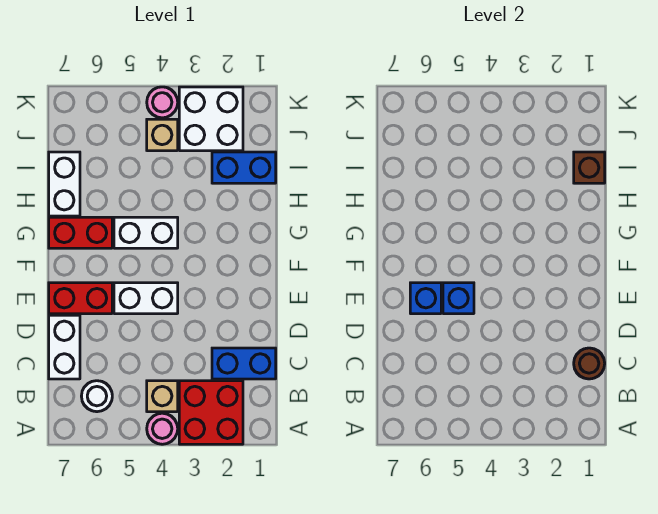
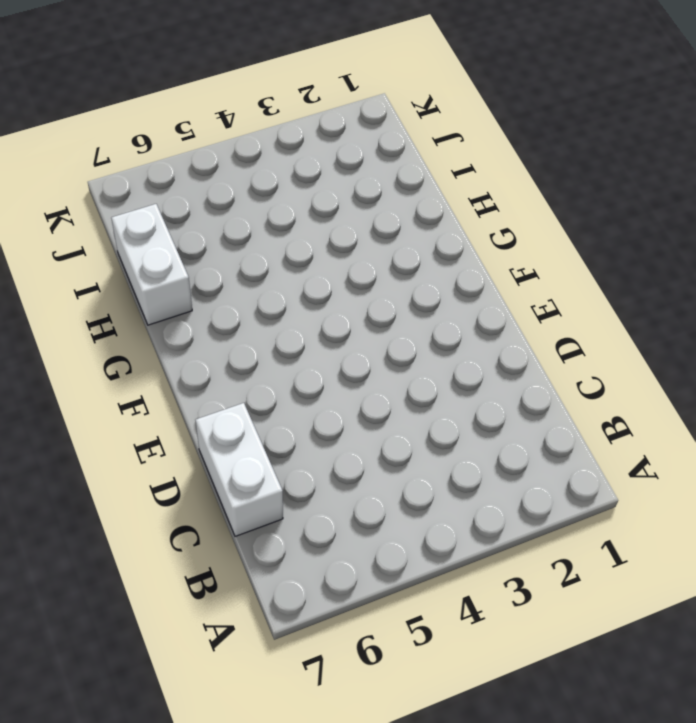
none -> red 2x2 brick [179,381,243,444]
none -> pink 1x1 round brick [147,413,178,444]
none -> tan 1x1 brick [147,381,178,412]

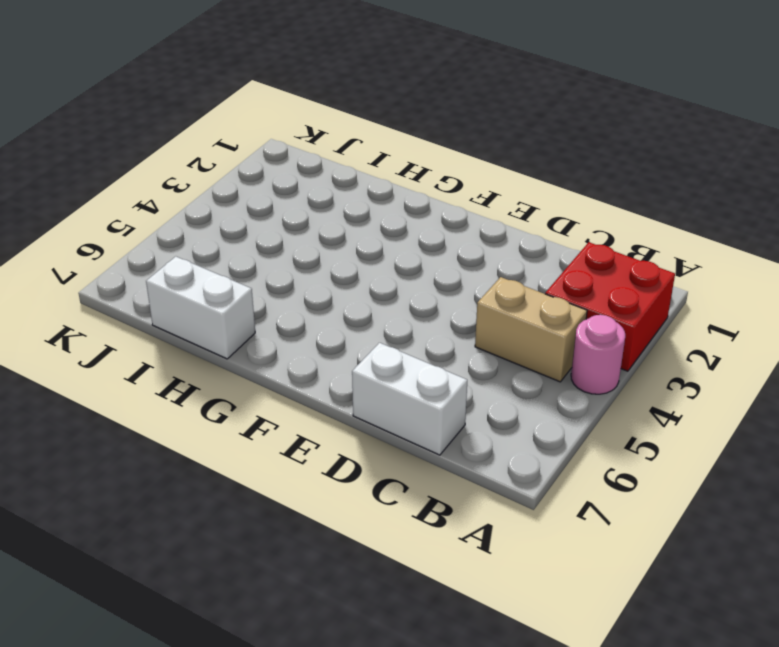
tan 1x2 brick [475,277,587,382] -> tan 1x1 brick [147,381,178,412]
none -> white 1x1 round brick [81,381,112,412]
none -> blue 1x2 brick [212,348,276,379]
none -> white 1x2 brick [114,283,178,314]

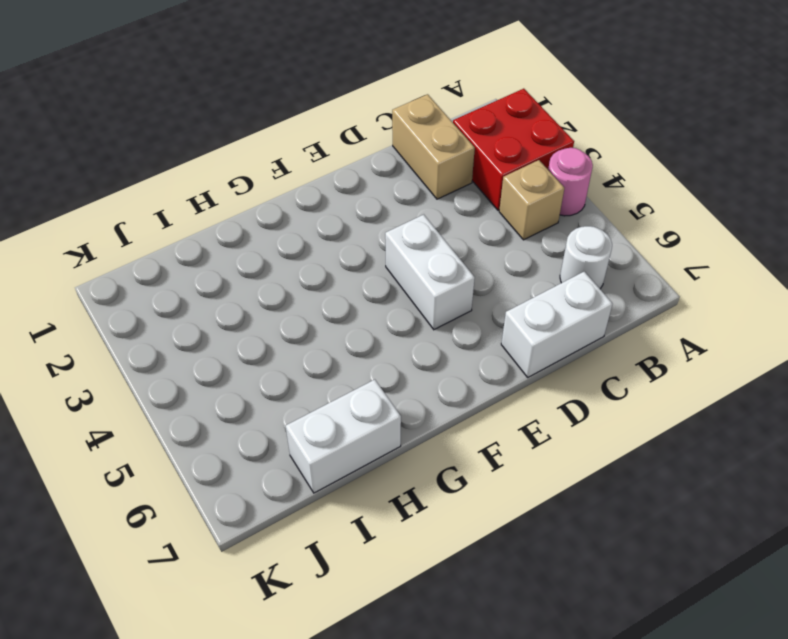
tan 1x2 brick [392,94,475,199] -> blue 1x2 brick [212,348,276,379]
none -> red 1x2 brick [49,283,112,314]
none -> white 1x2 brick [114,217,178,248]
none -> red 1x2 brick [49,217,112,248]

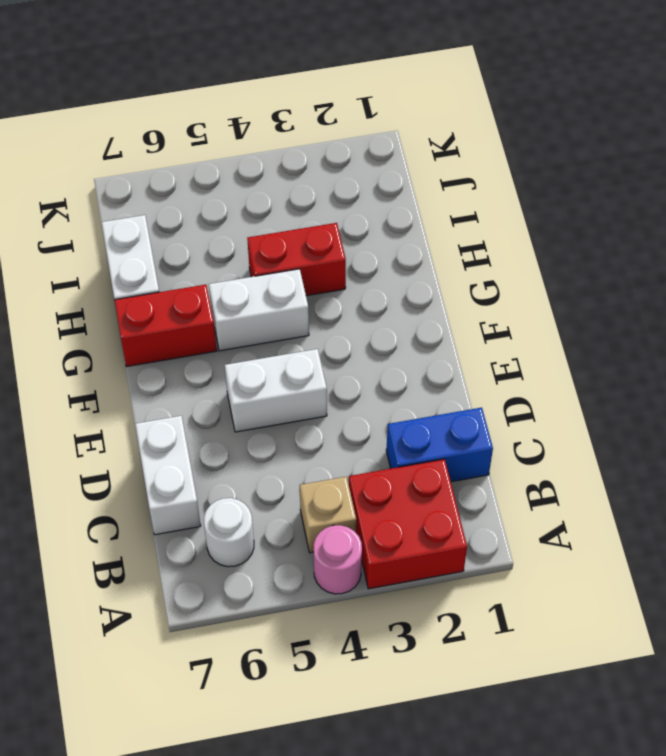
red 1x2 brick [247,223,346,296] -> red 1x2 brick moved to [49,283,112,314]
none -> blue 1x2 brick [212,152,276,183]
none -> white 2x2 brick [179,87,243,151]
none -> tan 1x1 brick [147,119,178,151]

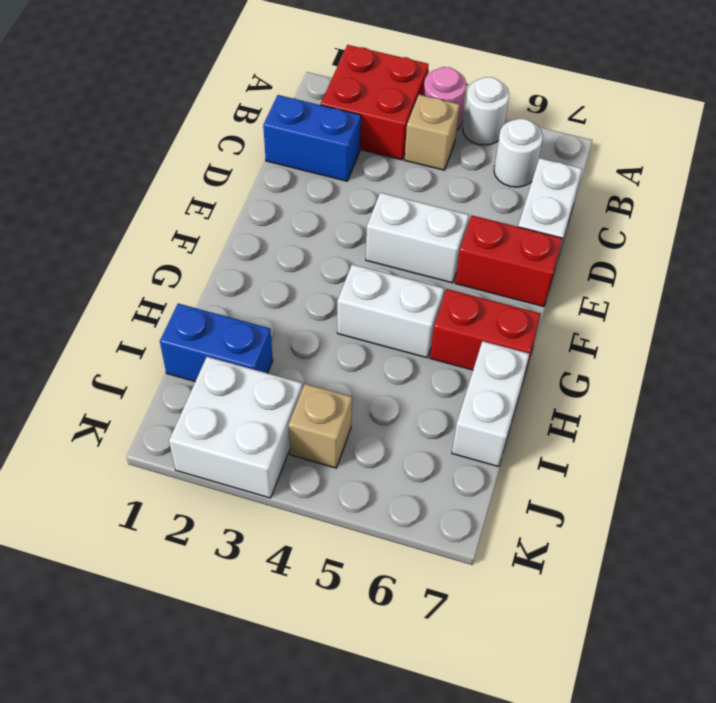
white 1x1 round brick [463,77,509,145] -> none
none -> pink 1x1 round brick [147,87,178,118]
none -> brown 1x1 round brick [574,348,605,379]
none -> blue 1x1 brick [443,283,474,314]

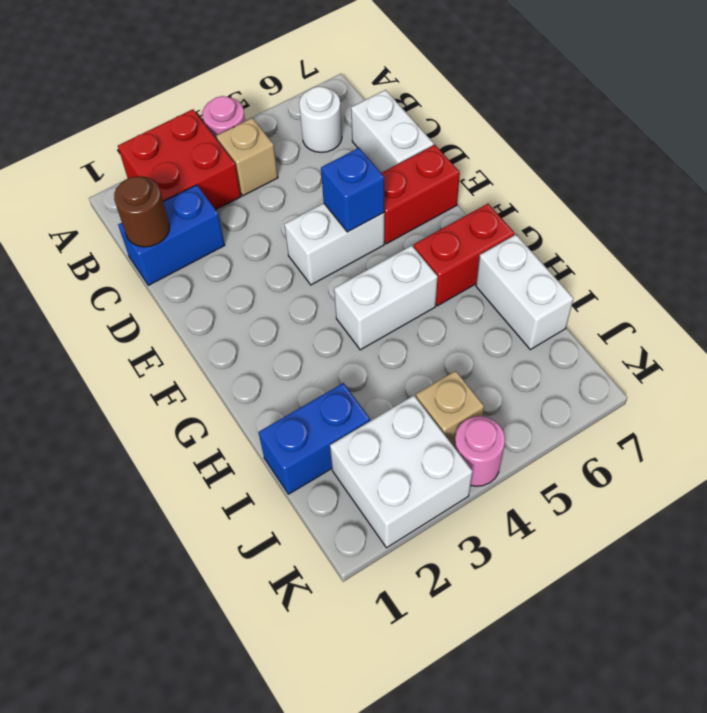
none -> blue 1x1 brick [410,283,441,314]
none -> brown 1x1 brick [574,152,605,183]

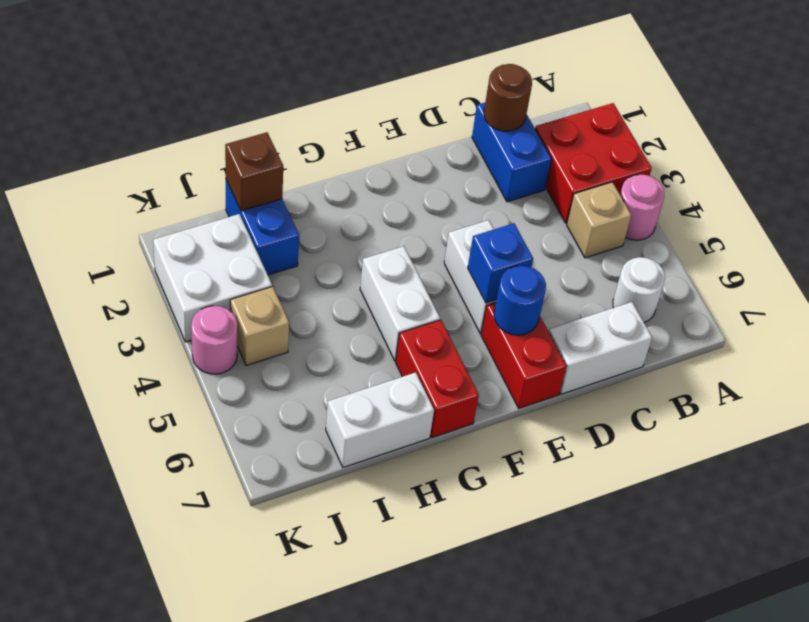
blue 1x1 round brick [494,266,546,335] -> blue 1x1 brick [410,283,441,314]

